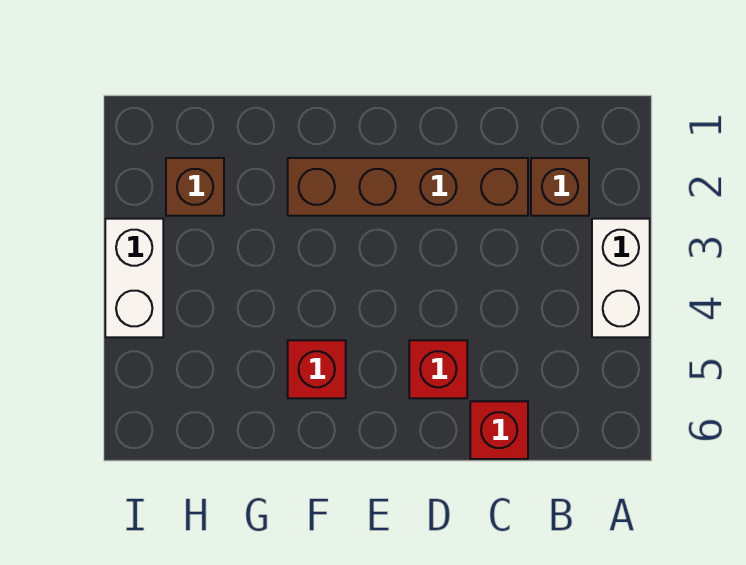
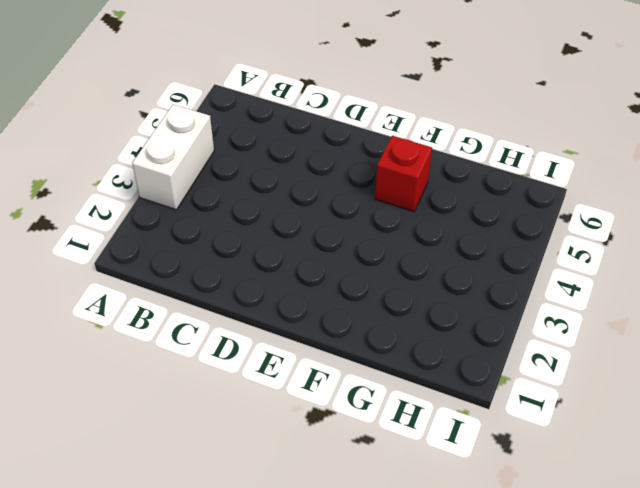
none -> brown 1x1 brick [531,158,589,216]
none -> brown 1x4 brick [288,158,528,216]

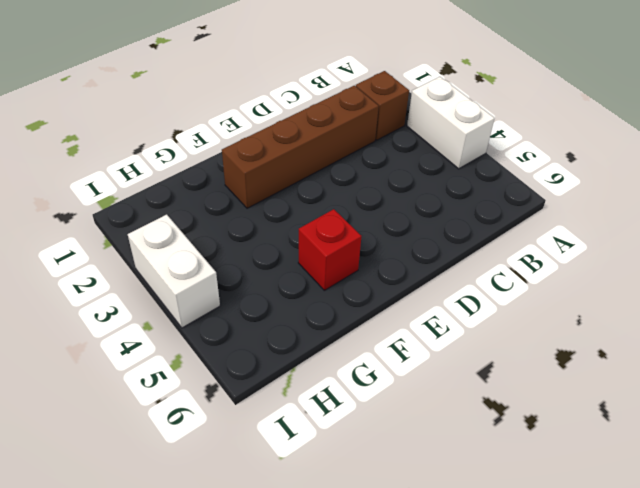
none -> red 1x1 brick [470,401,528,459]
none -> red 1x1 brick [409,340,467,398]

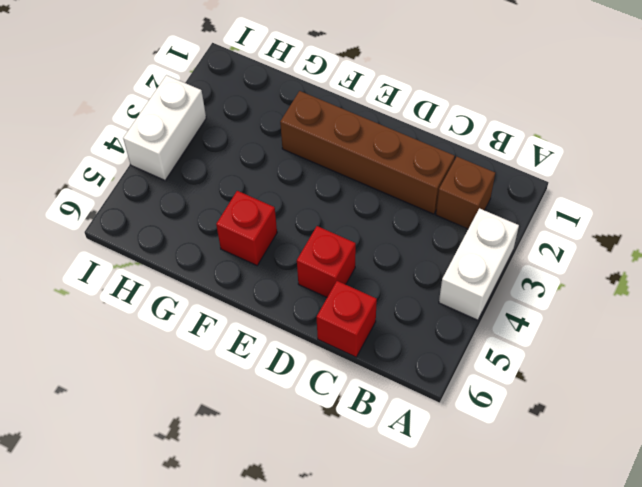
none -> brown 1x1 brick [166,158,224,216]

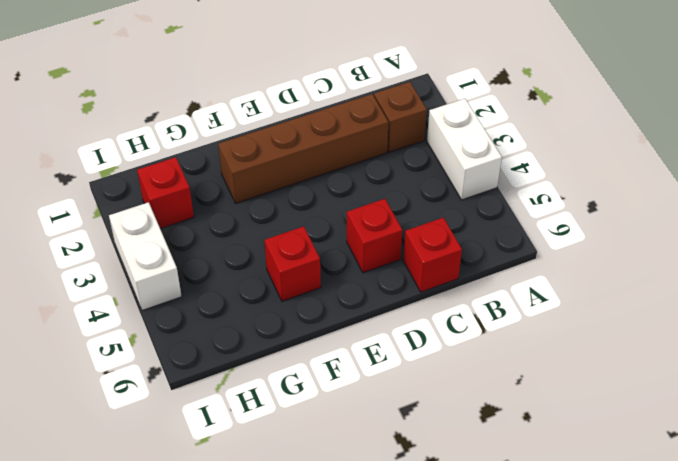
red 1x1 brick [137,157,194,229] -> brown 1x1 brick [166,158,224,216]

